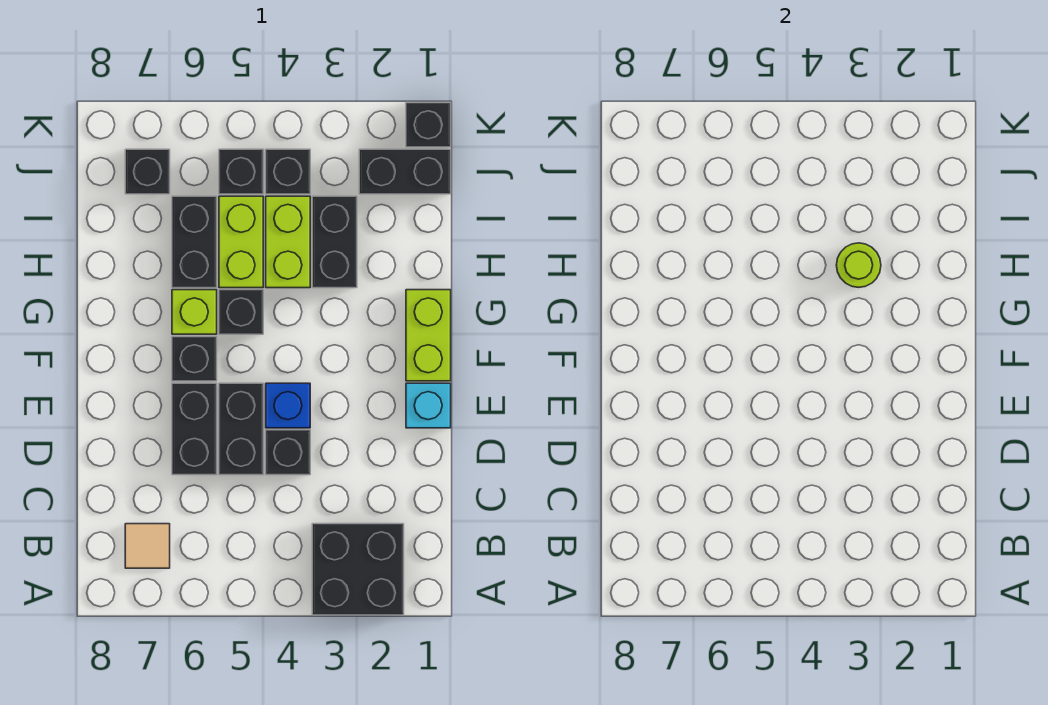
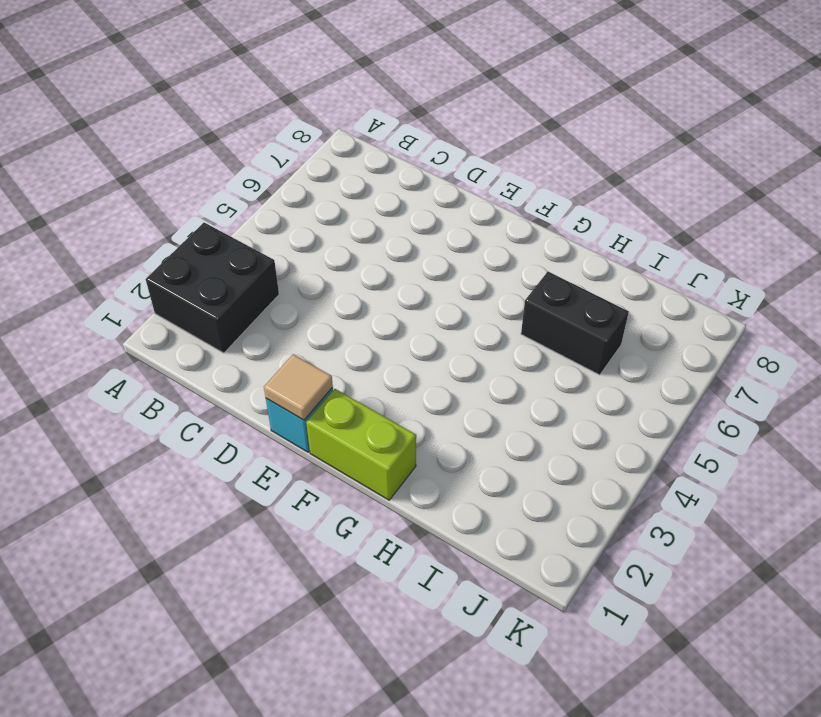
tan 1x1 tile [264,354,333,420] -> tan 1x1 tile moved to [125,524,170,568]
none -> black 1x1 brick [266,430,310,475]
none -> black 1x2 brick [219,383,263,475]
none -> black 1x2 brick [172,383,217,475]

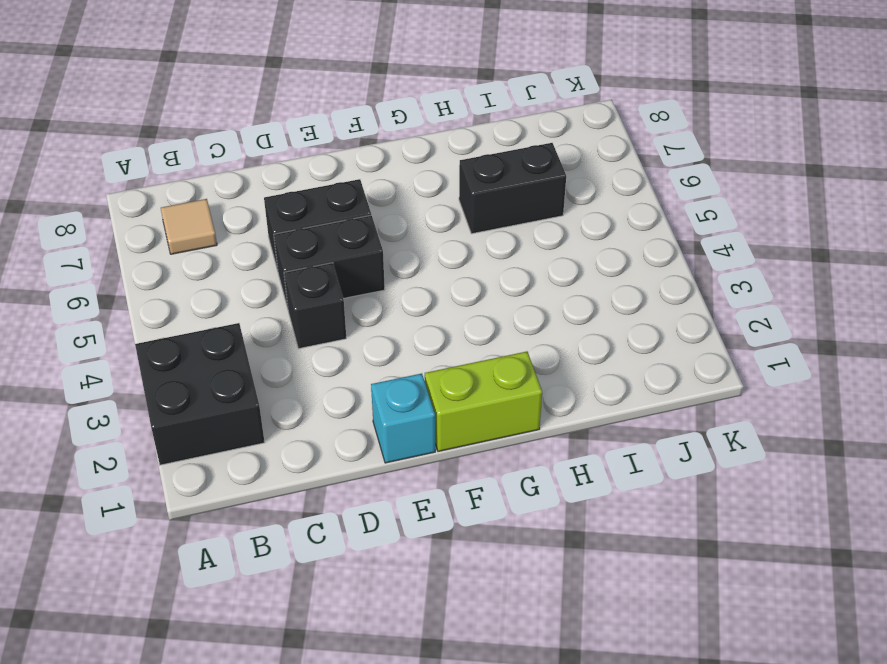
none -> blue 1x1 brick [266,383,310,428]
none -> black 1x1 brick [172,337,217,381]
none -> black 1x1 brick [219,290,263,334]

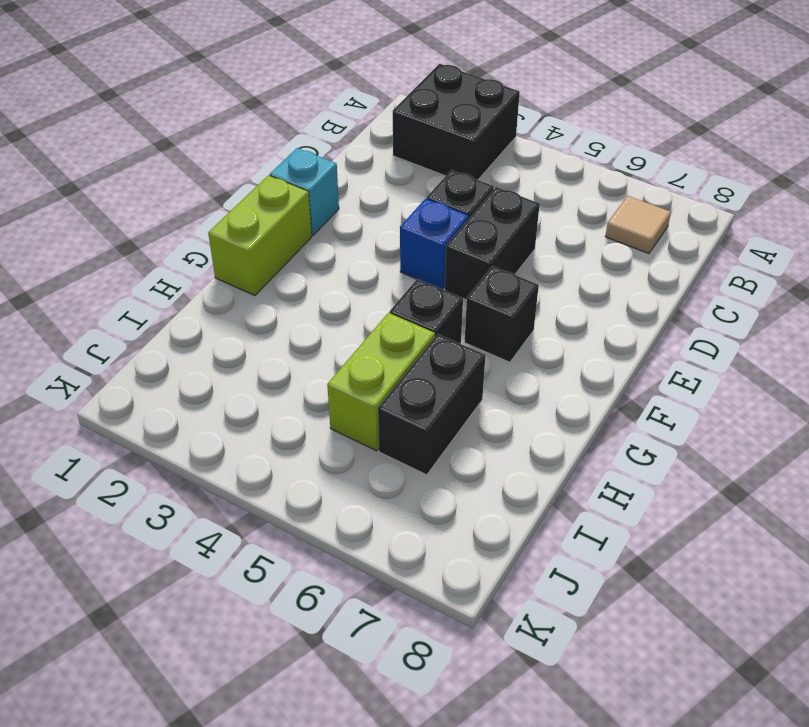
none -> black 1x2 brick [172,383,217,475]
none -> lime 1x1 brick [172,290,217,334]
none -> black 1x2 brick [312,196,357,288]

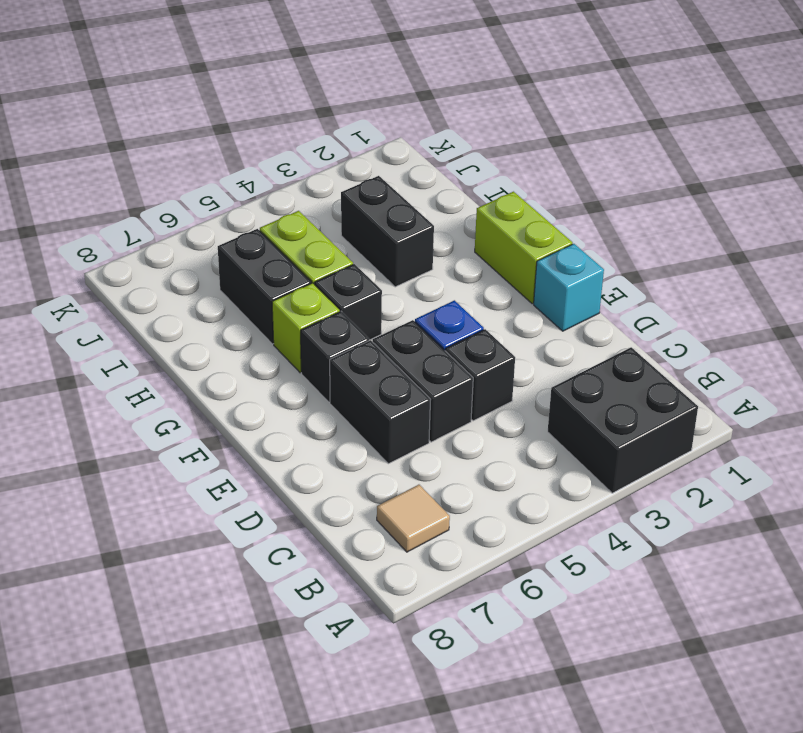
none -> lime 1x2 brick [266,196,310,288]
none -> black 1x2 brick [359,149,451,194]
none -> black 1x1 brick [266,149,310,194]

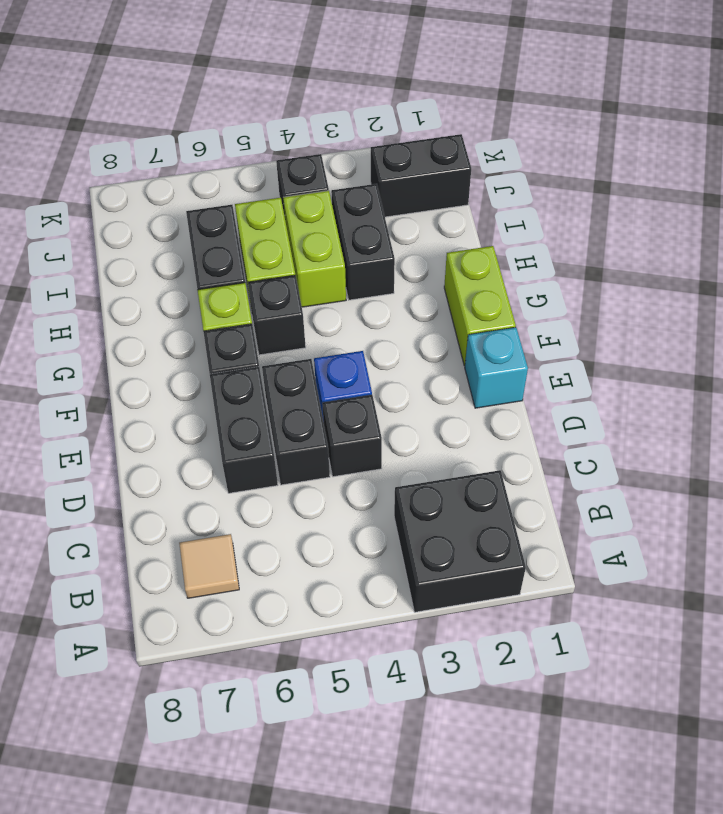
none -> black 1x1 brick [219,149,263,194]
none -> black 1x1 brick [125,149,170,194]
none -> black 1x1 brick [406,103,451,147]

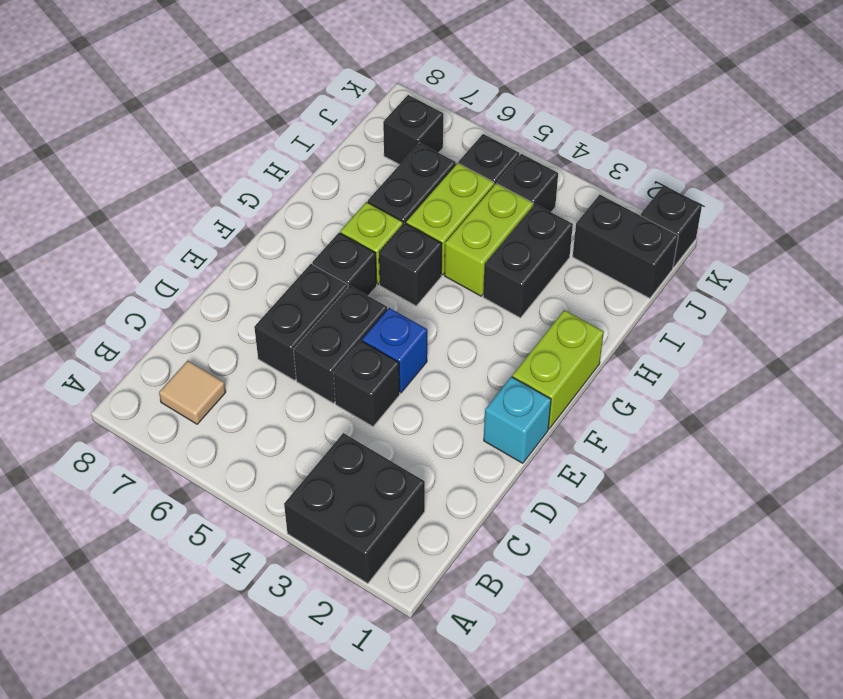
none -> lime 1x1 round brick [836,243,881,287]

